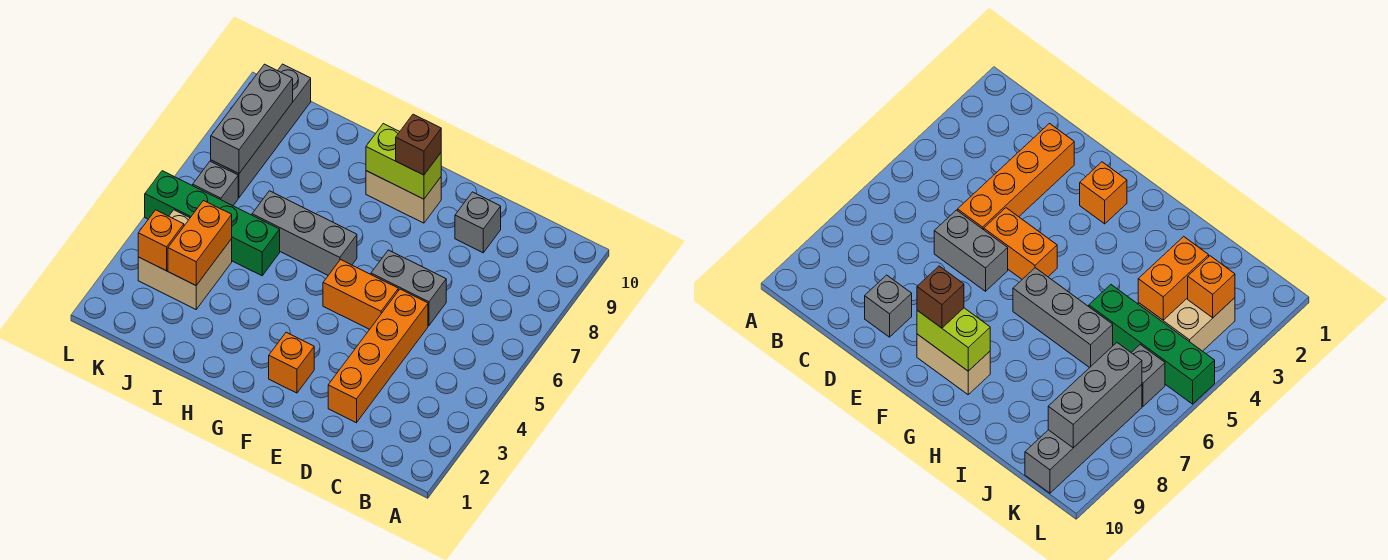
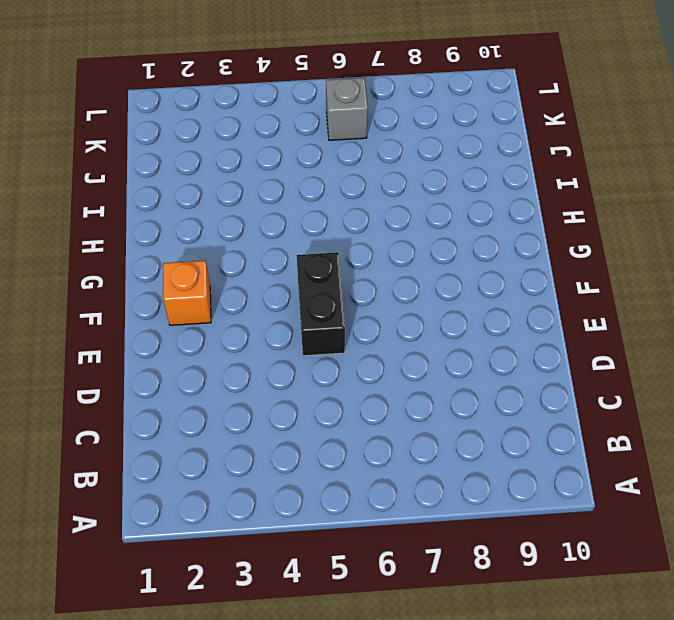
black 1x2 brick [297,252,345,356] -> orange 1x2 brick [323,260,398,329]
none -> orange 1x4 brick [328,289,428,423]
none -> grey 1x2 brick [371,250,446,326]
none -> grey 1x1 brick [455,192,501,253]

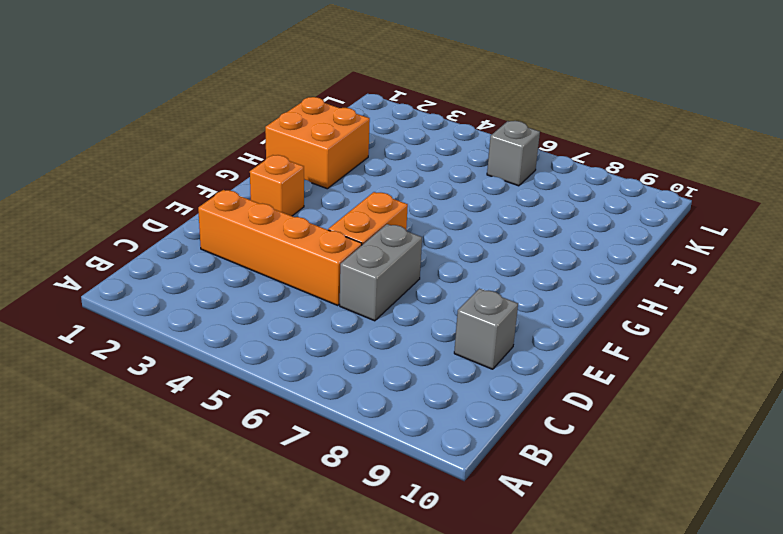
orange 2x2 brick [265,97,370,189] -> none
none -> tan 1x2 brick [366,171,441,223]
none -> grey 1x3 brick [252,191,357,275]
none -> green 1x4 brick [145,171,280,276]

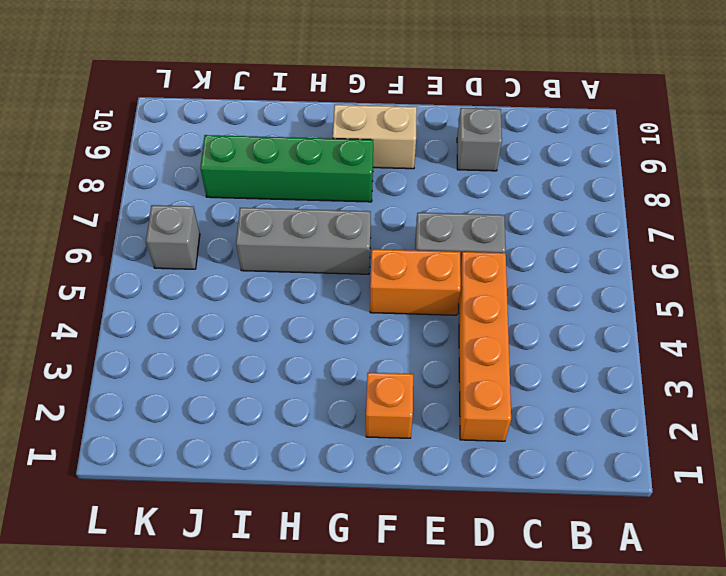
green 1x4 brick [200,135,373,202] -> green 1x4 brick moved to [145,171,280,276]
none -> tan 2x2 brick [138,210,232,309]
none -> grey 1x4 brick [211,64,311,198]
none -> lime 1x2 brick [366,124,441,199]

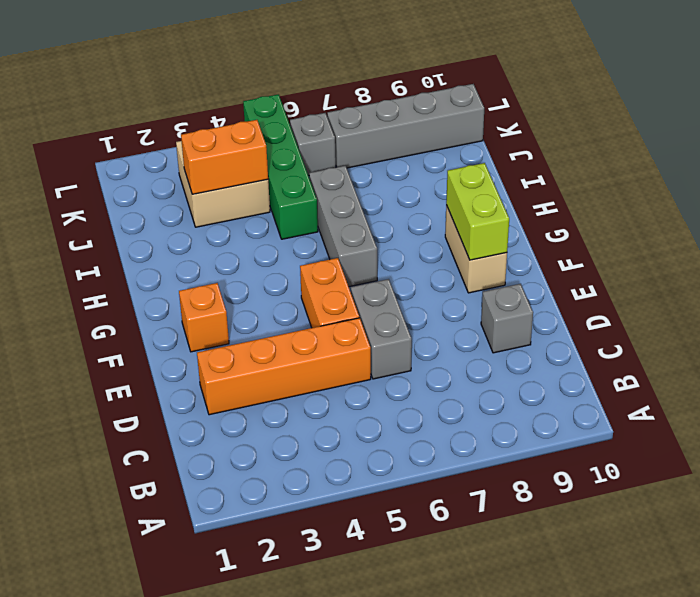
none -> orange 1x1 brick [138,210,184,271]
none -> grey 1x3 brick [211,64,293,174]
none -> brown 1x1 brick [396,114,441,175]

